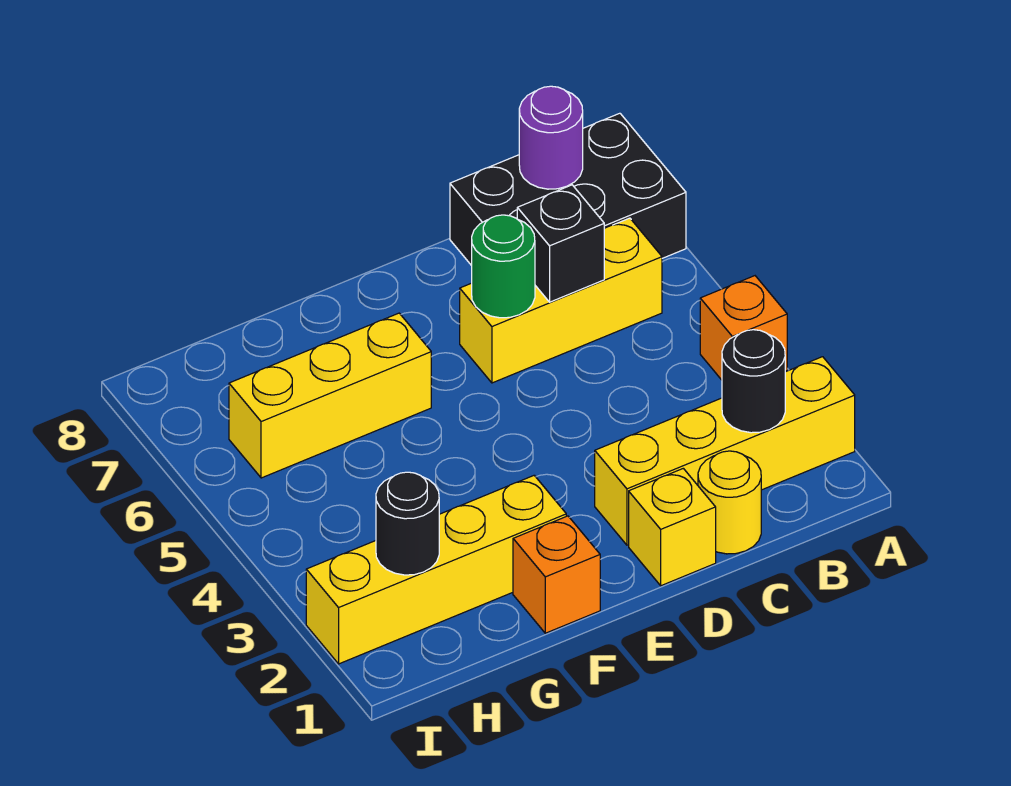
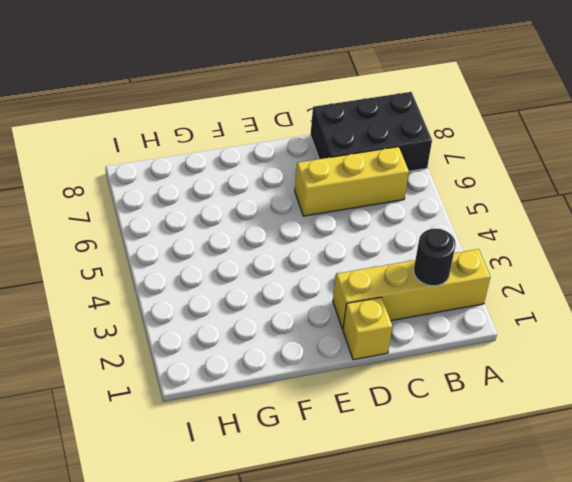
none -> orange 1x1 brick [700,276,787,380]
none -> yellow 1x1 round brick [698,451,761,554]
none -> orange 1x1 brick [513,516,600,633]

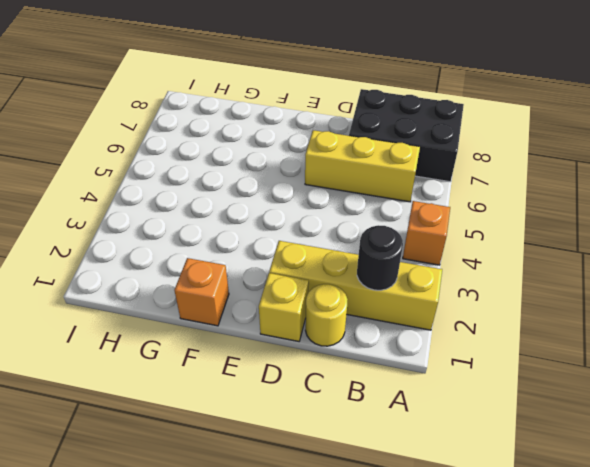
none -> yellow 1x4 brick [306,476,566,664]
none -> yellow 1x3 brick [229,313,431,478]
none -> purple 1x1 round brick [519,86,583,189]

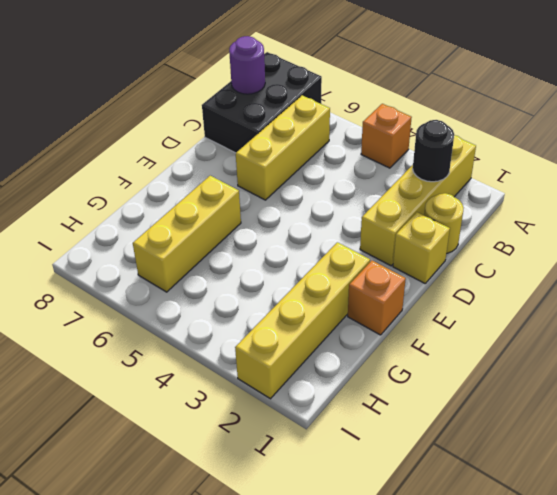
none -> black 1x1 brick [517,185,604,302]
none -> green 1x1 round brick [472,215,535,318]
none -> black 1x1 round brick [376,472,439,575]

